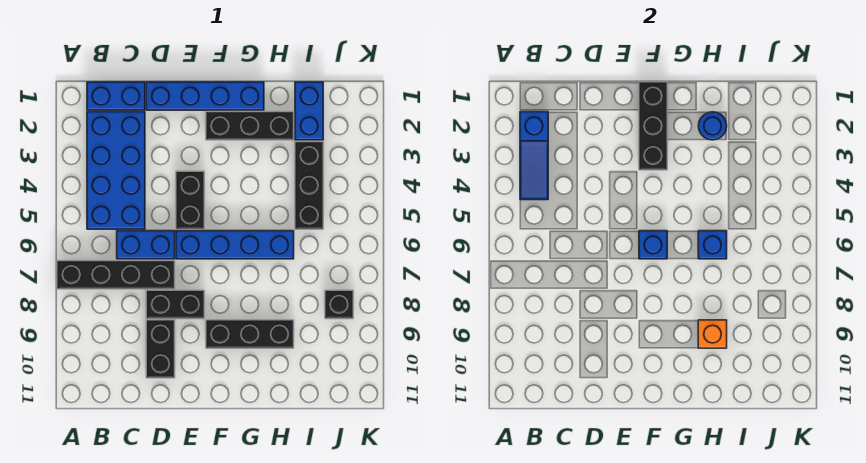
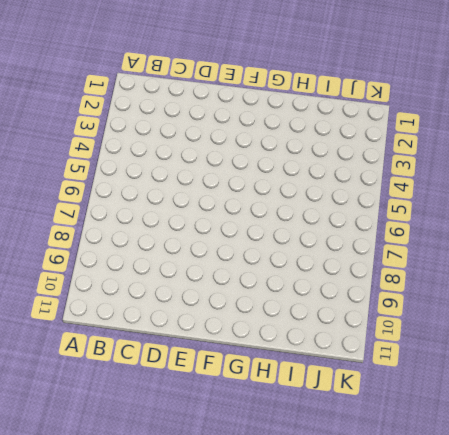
none -> black 1x4 brick [57,261,175,289]
none -> blue 1x2 brick [87,82,145,110]
none -> blue 2x4 brick [87,112,145,229]

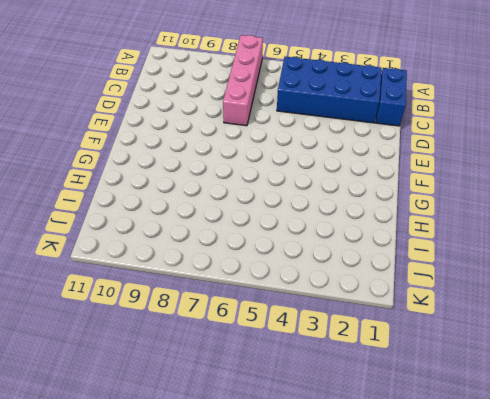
pink 1x4 brick [223,35,263,126] -> black 1x4 brick [57,261,175,289]
none -> blue 1x2 brick [117,231,175,259]
none -> blue 1x4 brick [146,82,264,110]
none -> black 1x2 brick [146,290,204,319]

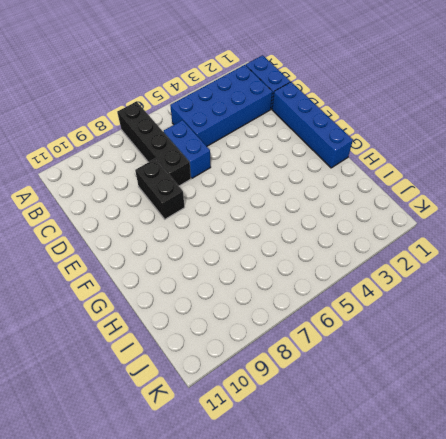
none -> black 1x2 brick [146,320,175,378]
none -> black 1x2 brick [176,171,204,229]
none -> blue 1x4 brick [176,231,294,259]

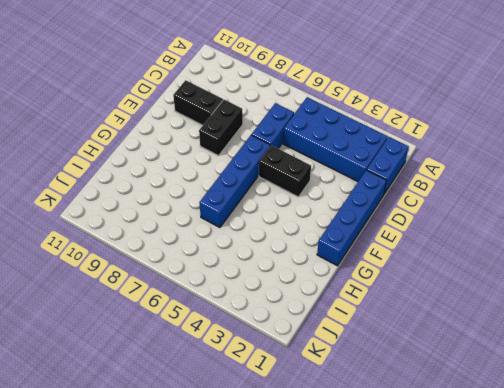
none -> black 1x4 brick [57,261,175,289]
none -> black 1x3 brick [206,112,294,140]
none -> black 1x3 brick [206,320,294,348]

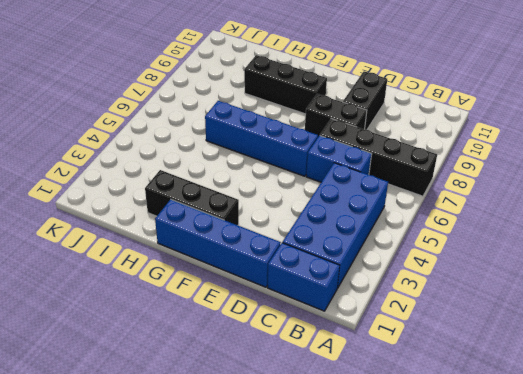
none -> black 1x2 brick [176,171,204,229]
none -> blue 1x2 brick [295,82,323,140]
none -> black 1x3 brick [295,142,323,229]

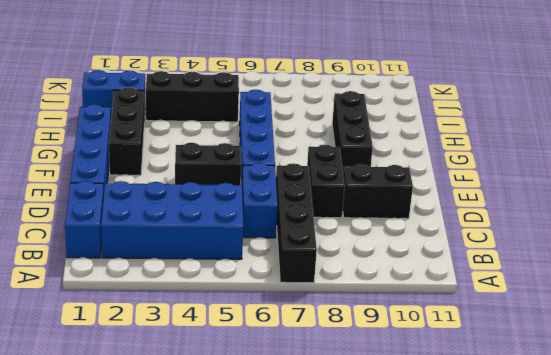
none -> black 1x1 brick [325,290,353,319]
none -> blue 1x3 slope [520,112,548,200]
none -> black 1x3 brick [639,82,667,170]

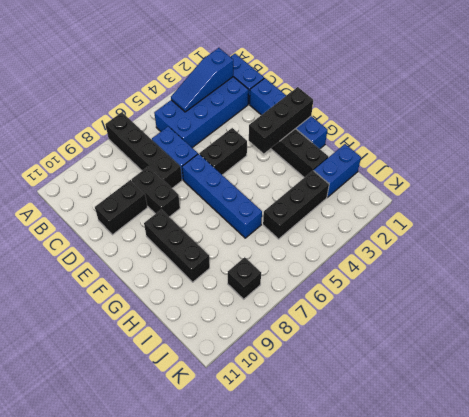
none -> blue 1x1 brick [639,231,667,259]
none -> blue 1x1 round brick [698,112,727,140]
none -> blue 1x1 brick [698,231,727,259]

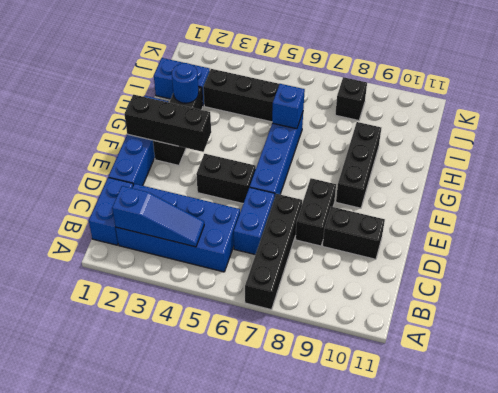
none -> blue 1x1 brick [639,231,667,259]
none -> orange 1x1 brick [698,320,727,348]

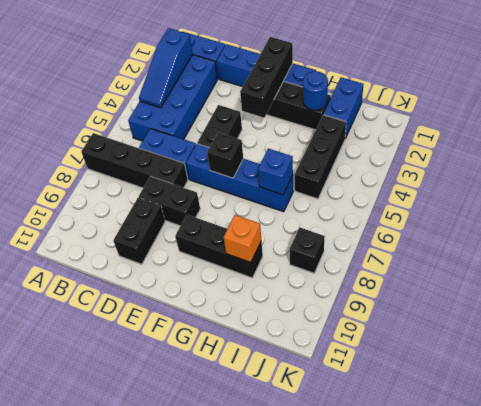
black 1x1 brick [207,133,243,178] -> blue 1x1 brick [639,231,667,259]

